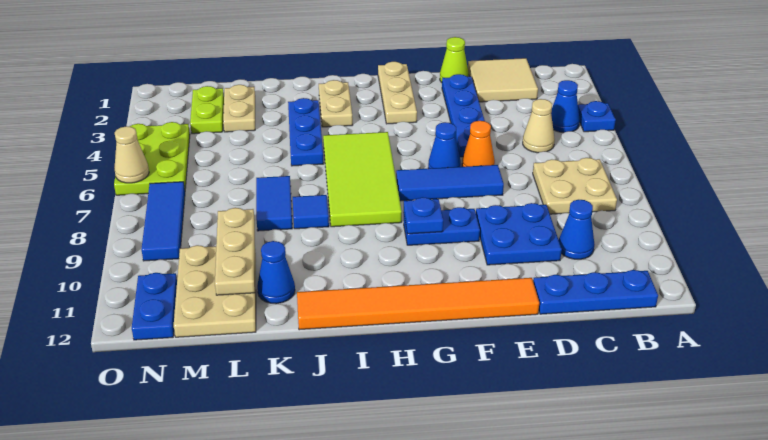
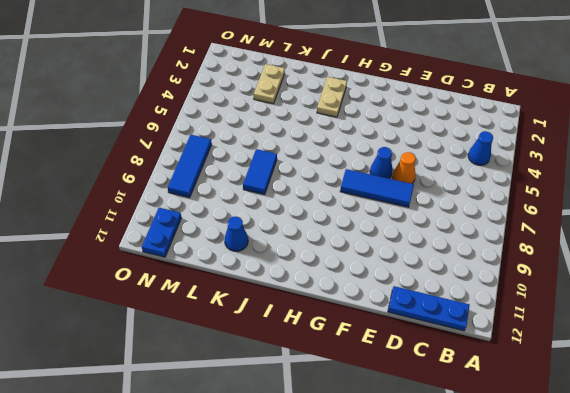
none -> blue 1x1 plate [578,101,616,132]
none -> tan 2x2 plate [533,158,617,214]
none -> tan 2x2 tile [468,58,538,102]
none -> tan 1x1 cone [523,99,555,153]

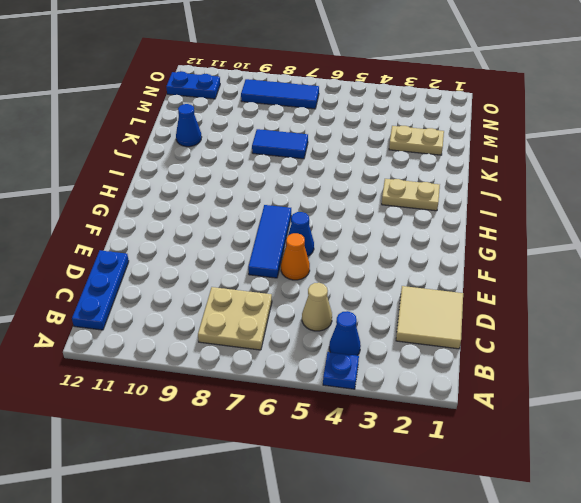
none -> blue 1x1 cone [559,200,595,259]
none -> blue 2x2 plate [476,203,562,265]
none -> lime 1x1 cone [440,37,469,83]
none -> blue 1x4 plate [442,74,485,157]

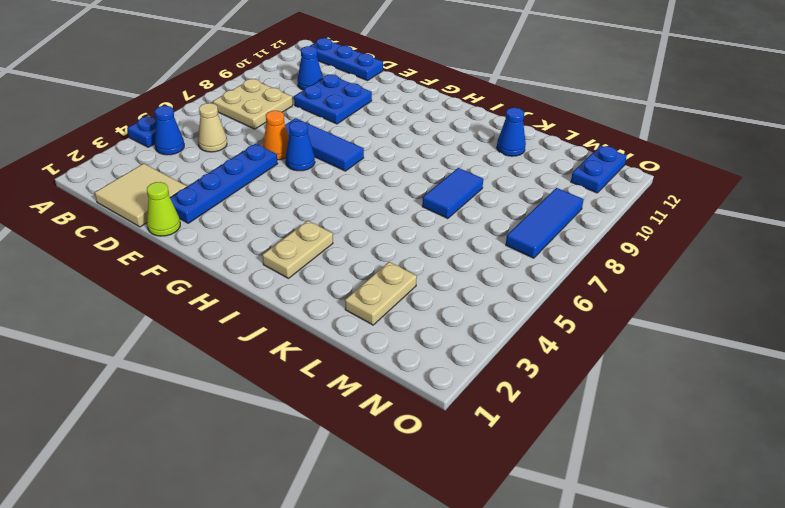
none -> orange 1x6 tile [297,278,539,330]
none -> blue 1x2 plate [404,207,480,245]
none -> tan 1x3 plate [378,62,417,124]
none -> lime 2x4 tile [323,132,402,227]

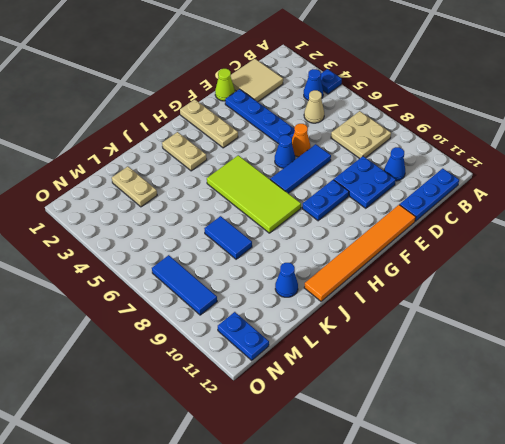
none -> blue 1x3 plate [288,98,324,166]
none -> blue 1x1 tile [293,195,329,229]
none -> tan 2x3 plate [174,245,256,337]
none -> lime 1x2 plate [190,86,224,134]

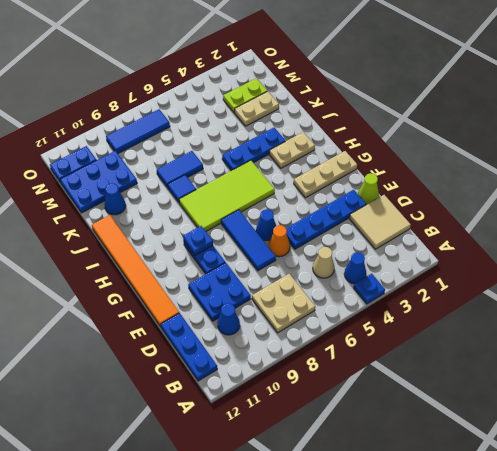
blue 2x3 plate [60,151,137,213] -> tan 2x3 plate [174,245,256,337]
none -> lime 2x3 plate [114,122,190,195]
none -> tan 1x3 plate [215,208,255,295]
none -> tan 1x1 cone [114,126,149,183]

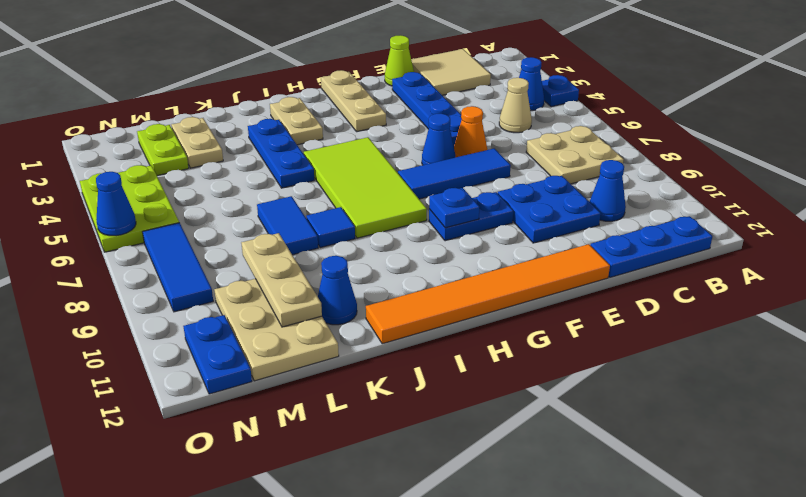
blue 1x1 cone [96,172,136,236] -> tan 1x1 cone [114,126,149,183]

